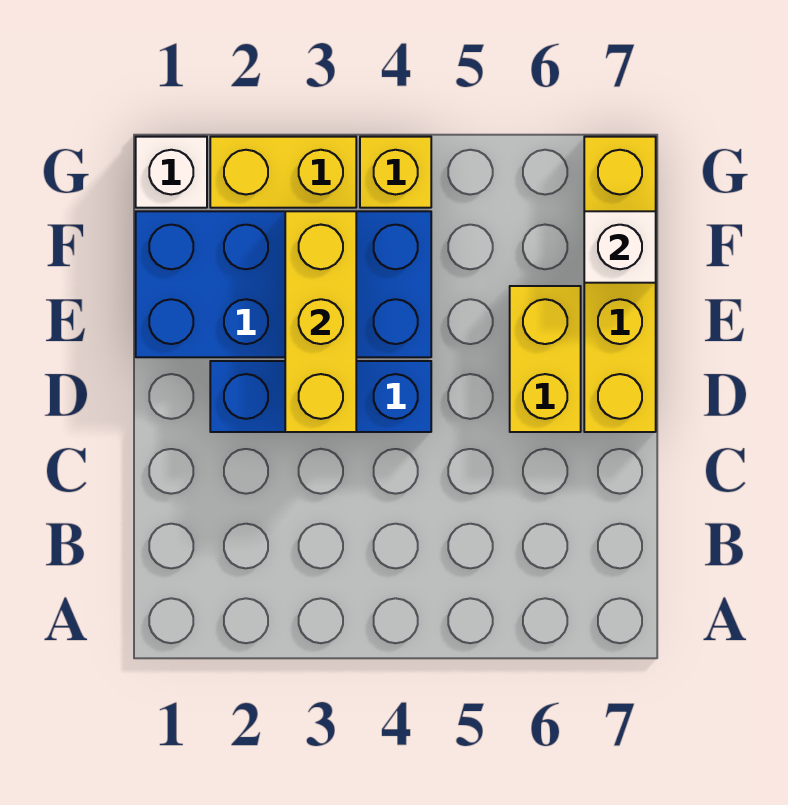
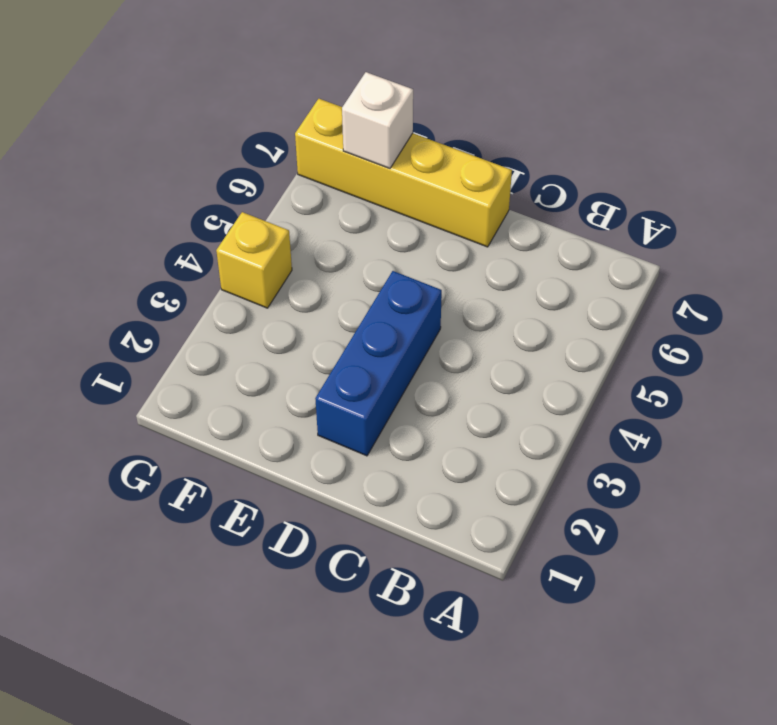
none -> yellow 1x2 brick [510,286,581,432]
none -> blue 2x4 brick [136,211,431,357]

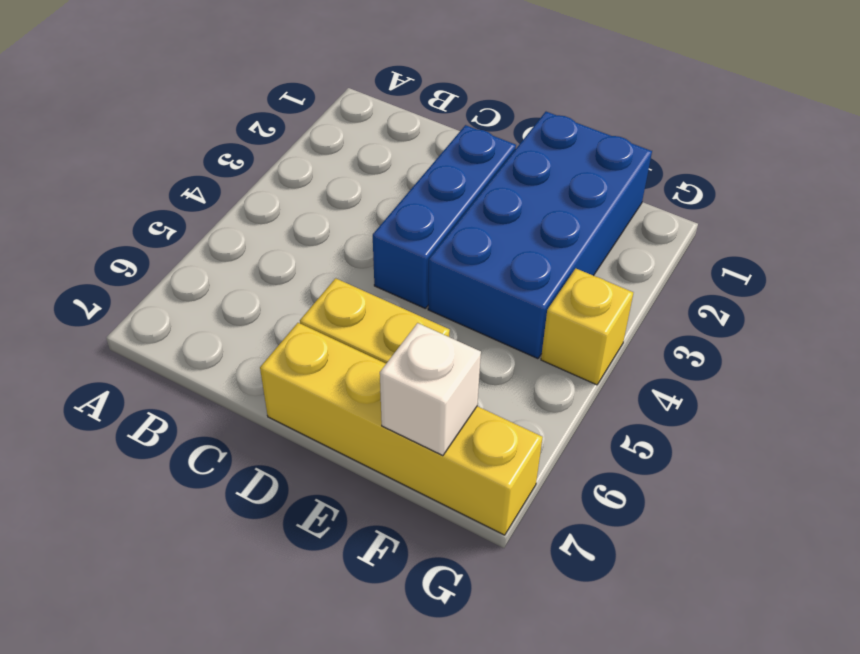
none -> white 1x1 brick [136,137,207,208]
none -> yellow 1x2 brick [210,137,356,208]

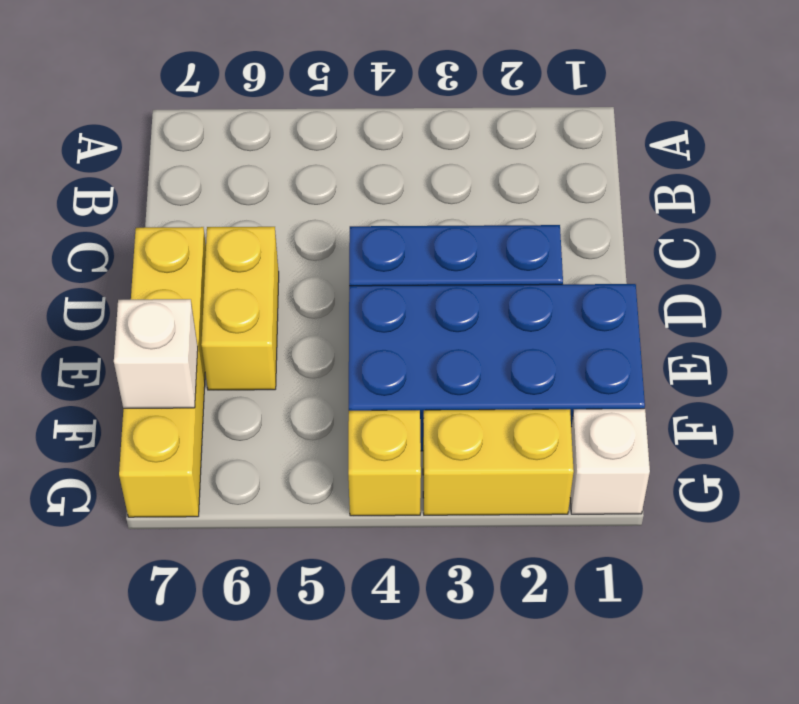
none -> yellow 1x3 brick [285,211,356,432]

